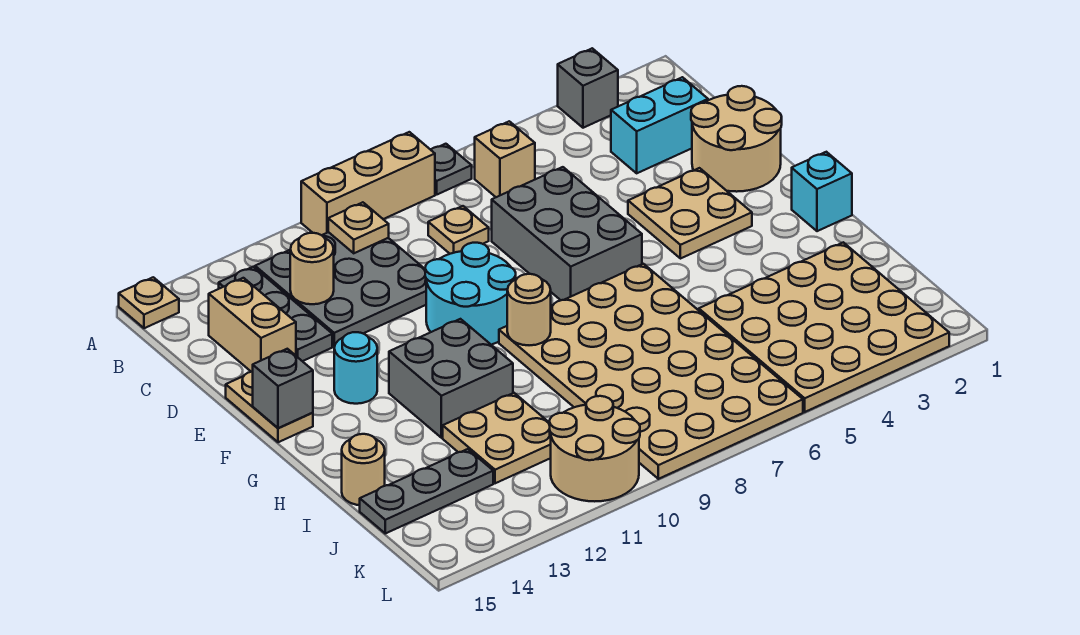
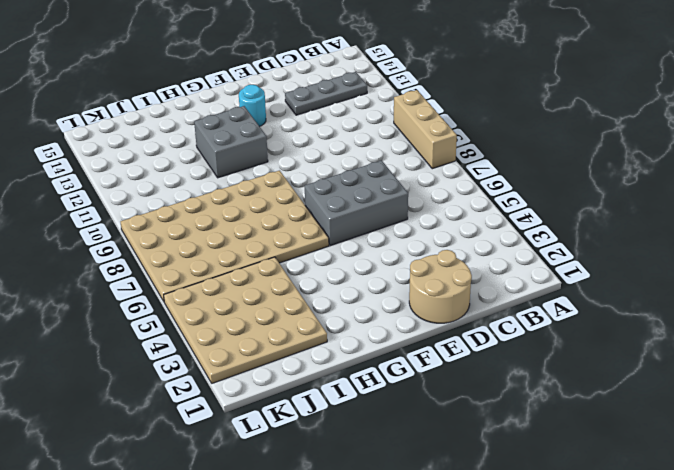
none -> grey 1x1 brick [558,48,618,128]
none -> grey 1x1 plate [431,144,472,194]
none -> tan 1x1 plate [119,277,179,328]

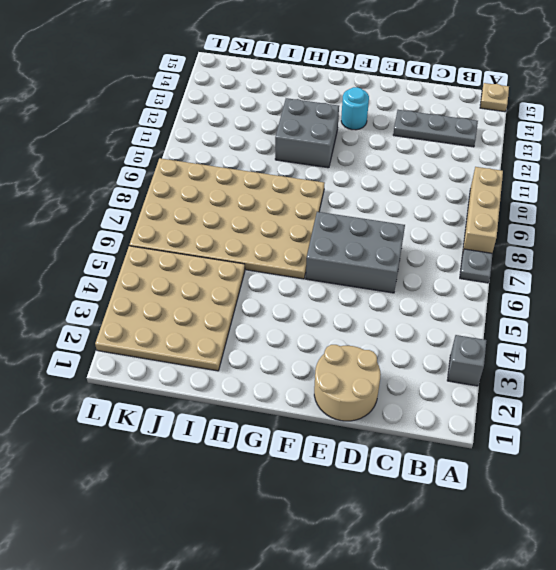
none -> tan 1x1 brick [475,121,535,197]
none -> grey 3x3 plate [255,232,426,346]
none -> cyan 1x2 brick [611,77,708,173]

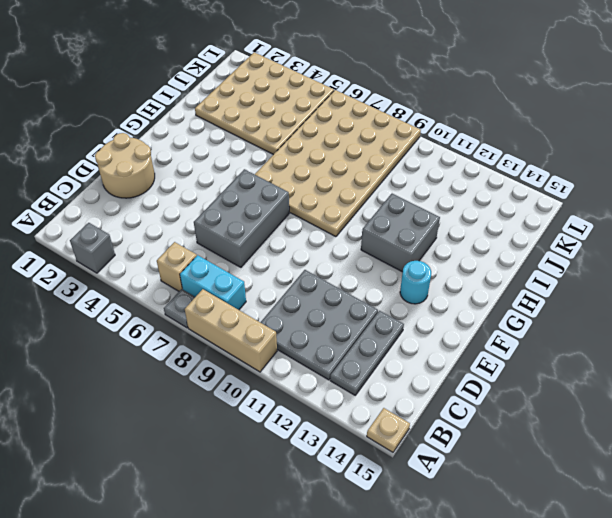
cyan 1x2 brick [180,255,246,310] -> cyan 1x2 brick moved to [611,77,708,173]
none -> tan 1x1 plate [428,206,489,254]
none -> tan 1x2 brick [209,278,296,372]
none -> tan 2x2 plate [628,168,752,259]

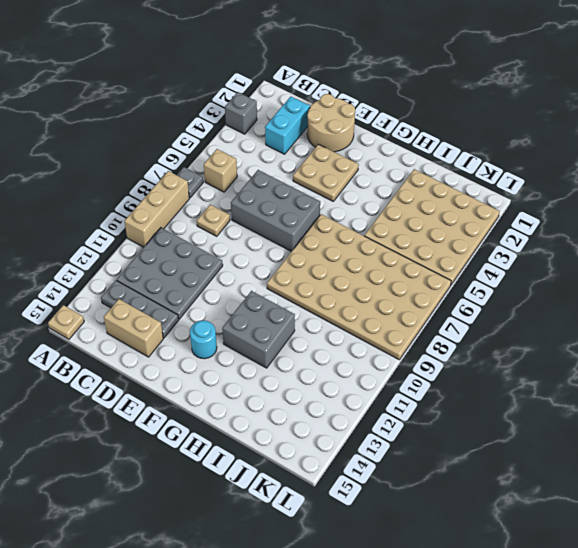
none -> cyan 2x2 round brick [425,243,516,345]
none -> tan 1x2 plate [226,371,313,442]
none -> cyan 1x1 brick [792,152,852,231]

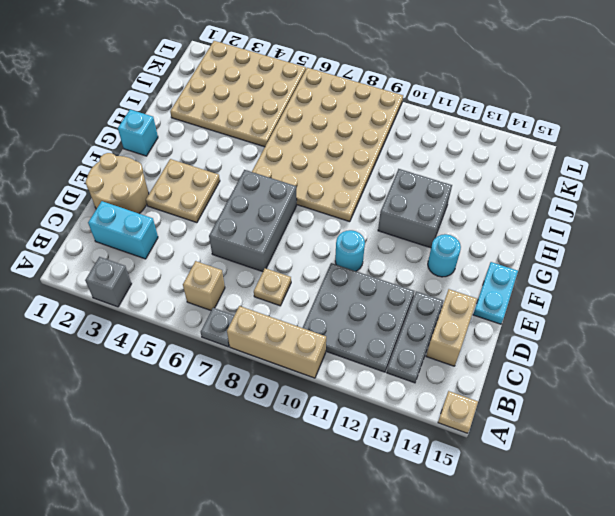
cyan 1x1 round brick [335,230,365,271] -> cyan 2x2 round brick [425,243,516,345]
cyan 1x2 plate [473,262,518,324] -> tan 1x2 plate [226,371,313,442]
none -> tan 2x2 plate [443,393,551,483]
none -> tan 1x1 round brick [342,434,385,505]
none -> grey 1x3 plate [360,449,493,533]

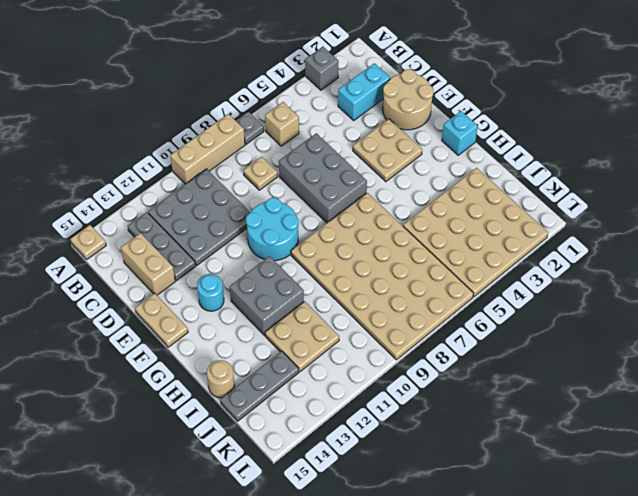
none -> tan 2x2 round brick [550,396,640,501]
none -> tan 1x1 plate [328,202,389,253]
none -> tan 1x1 round brick [290,233,334,304]

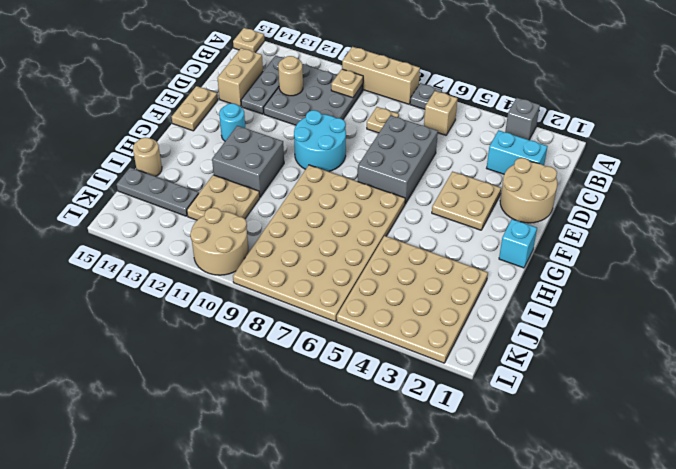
none -> grey 1x1 brick [253,349,313,428]
none -> tan 1x1 round brick [507,274,551,345]

